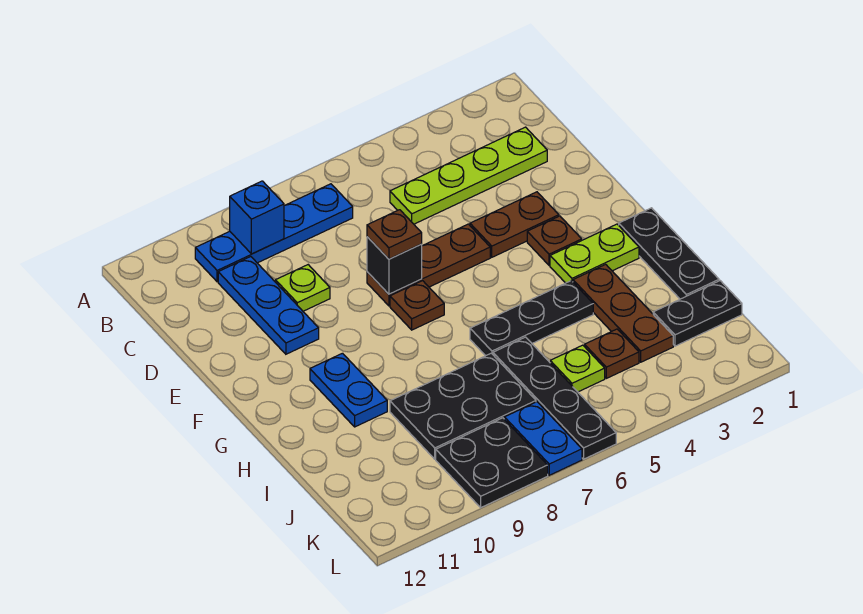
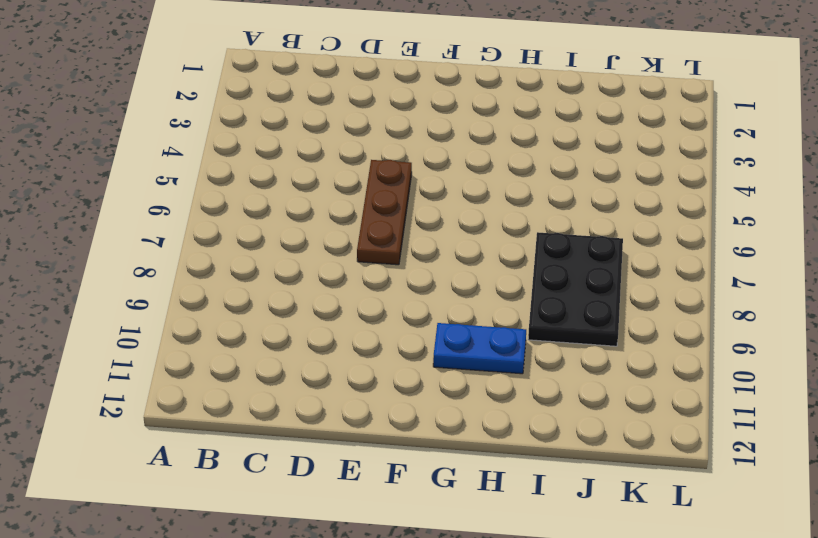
none -> blue 1x4 plate [195,184,353,282]
none -> lime 1x4 plate [390,127,547,224]
none -> blue 1x3 plate [218,257,319,354]

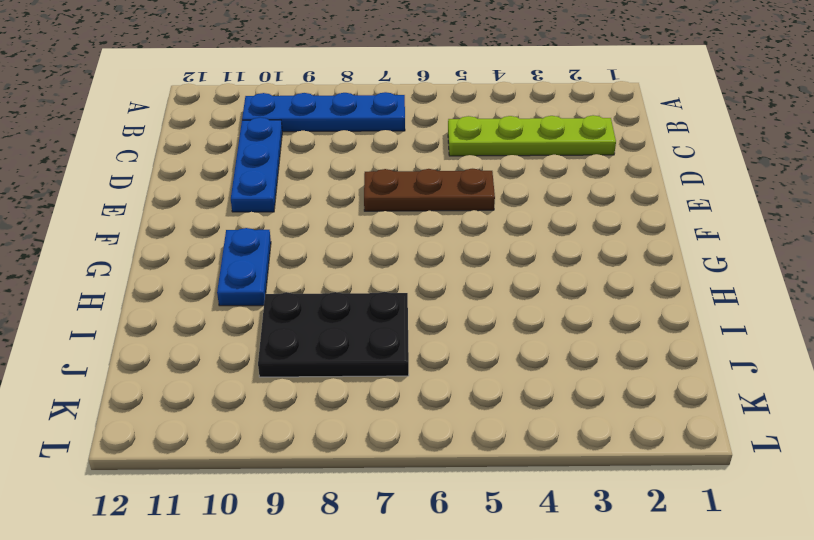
none -> lime 1x1 plate [275,265,330,311]
none -> brown 1x2 plate [470,192,559,257]
none -> brown 1x1 plate [527,216,582,265]

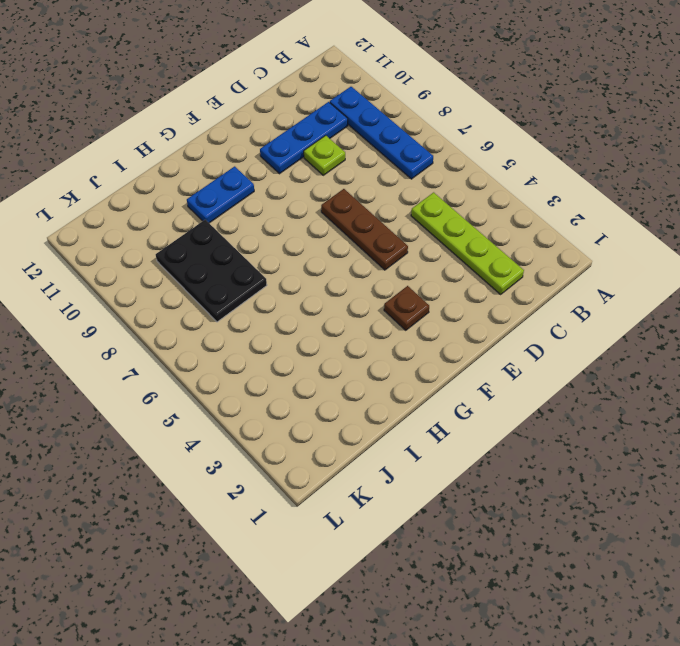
none -> brown 1x2 plate [470,192,559,257]
none -> brown 1x1 plate [390,281,444,330]
none -> black 1x3 plate [619,208,719,299]

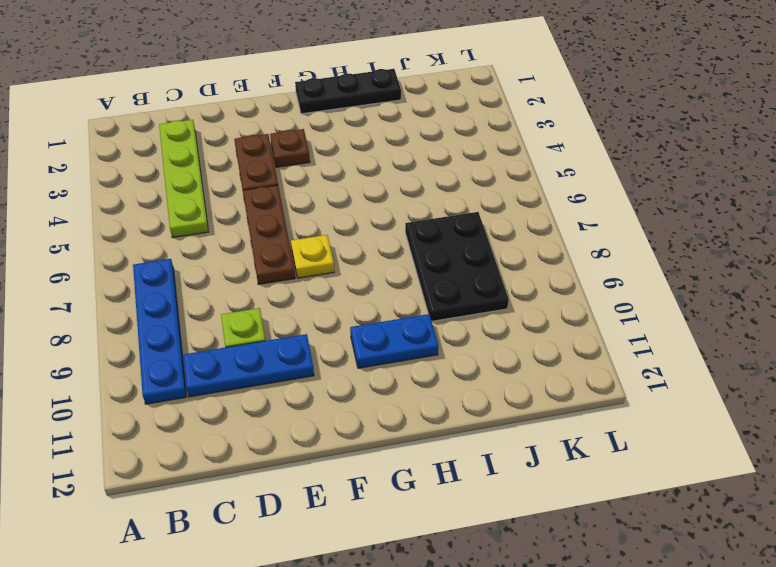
yellow 1x1 plate [291,235,334,278] -> brown 1x1 plate [390,281,444,330]
none -> lime 1x2 plate [550,224,639,283]
none -> brown 1x3 plate [573,264,673,362]
none -> black 1x3 plate [470,281,593,356]

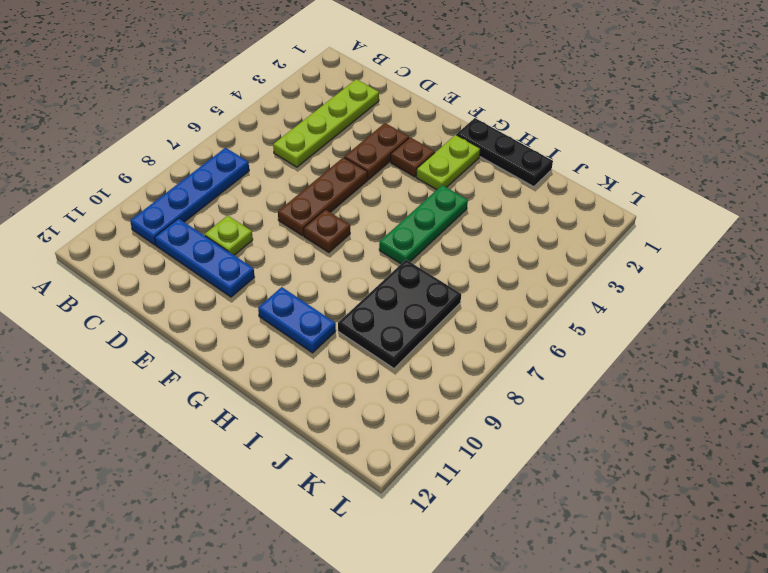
green 1x3 plate [379,185,468,264] -> black 1x3 plate [470,281,593,356]
none -> brown 1x3 plate [573,264,673,362]
none -> black 1x4 plate [493,337,616,459]
none -> black 1x2 plate [653,281,742,346]

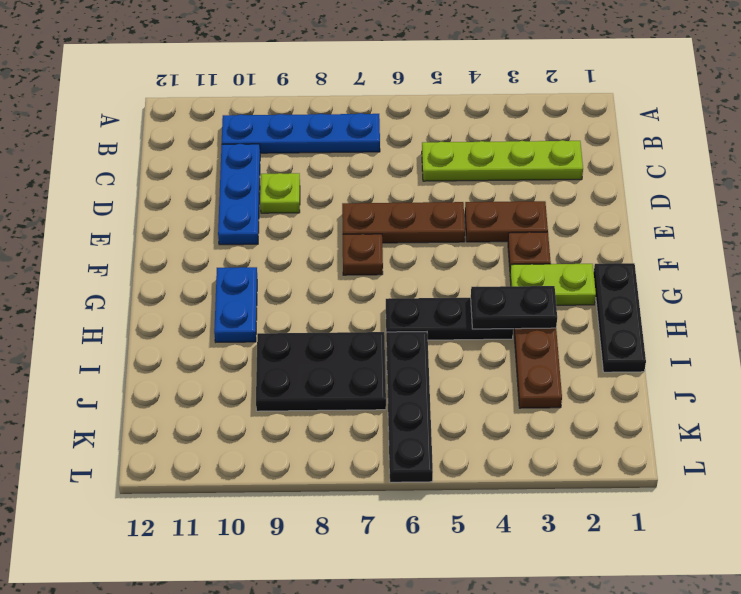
black 1x2 plate [471,286,557,329] -> black 1x2 plate moved to [653,281,742,346]
none -> brown 1x1 plate [585,329,639,378]
none -> lime 1x1 plate [550,345,605,392]
none -> blue 1x2 plate [504,402,582,475]

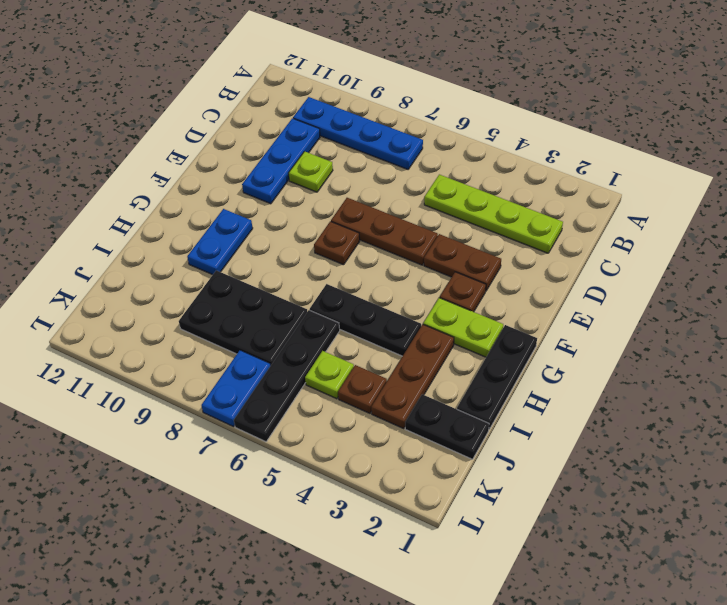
none -> black 2x2 plate [436,418,548,508]
none -> blue 1x1 brick [230,181,284,254]
none -> black 1x1 brick [367,237,422,294]

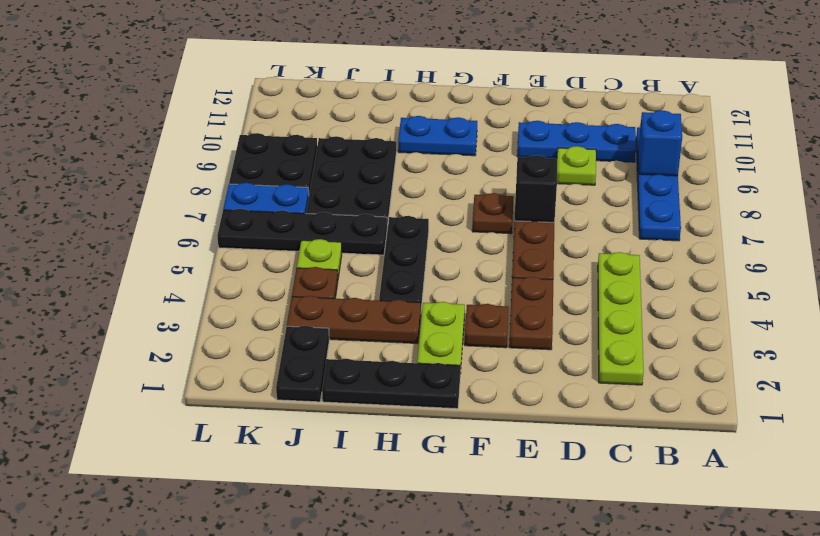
none -> brown 1x1 plate [367,210,422,259]

